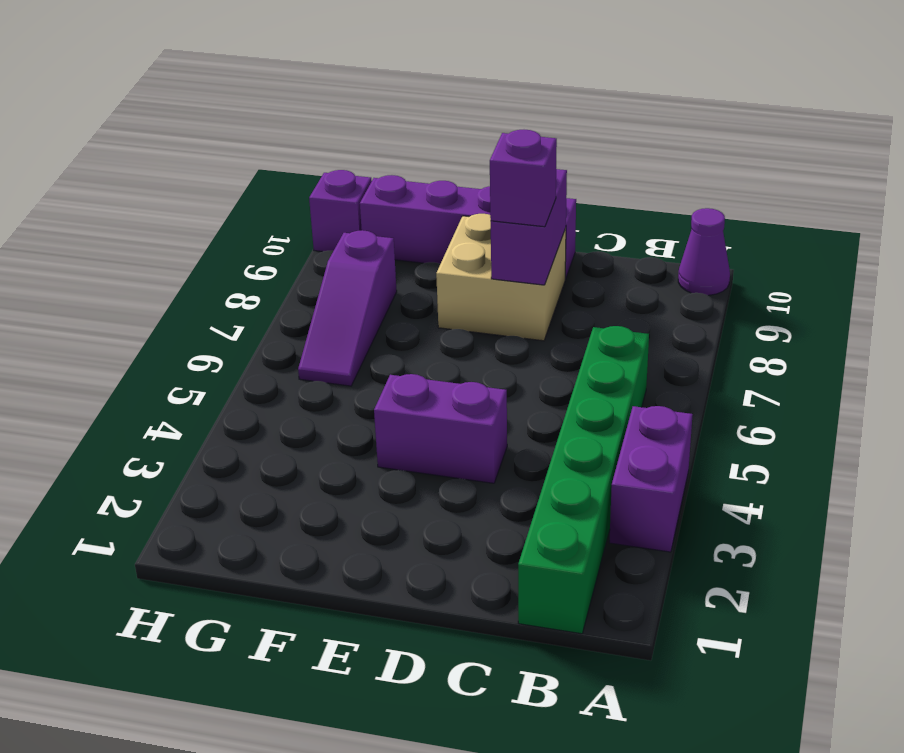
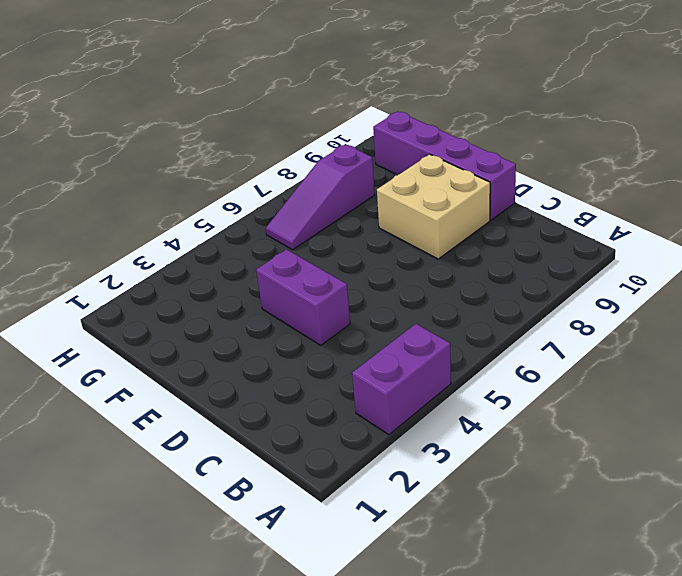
none -> purple 1x1 cone [678,208,730,295]
none -> green 1x6 brick [518,326,649,634]

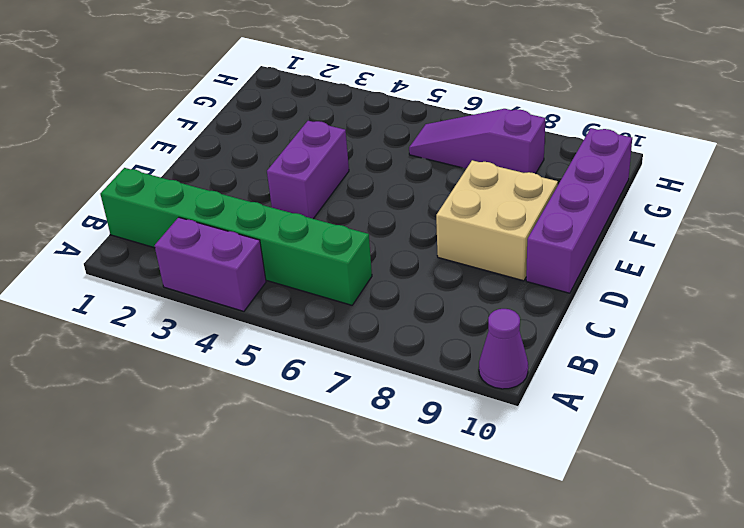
none -> purple 1x1 brick [309,170,372,252]
none -> purple 1x2 brick [491,169,567,285]

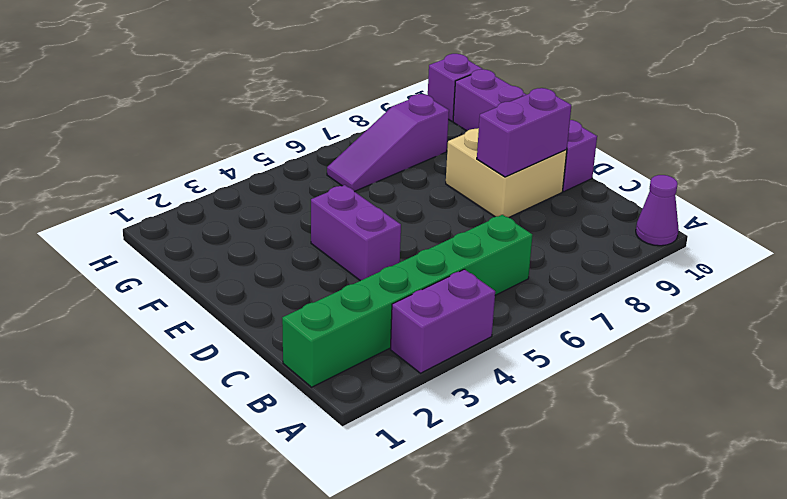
none -> purple 1x1 brick [490,130,557,227]

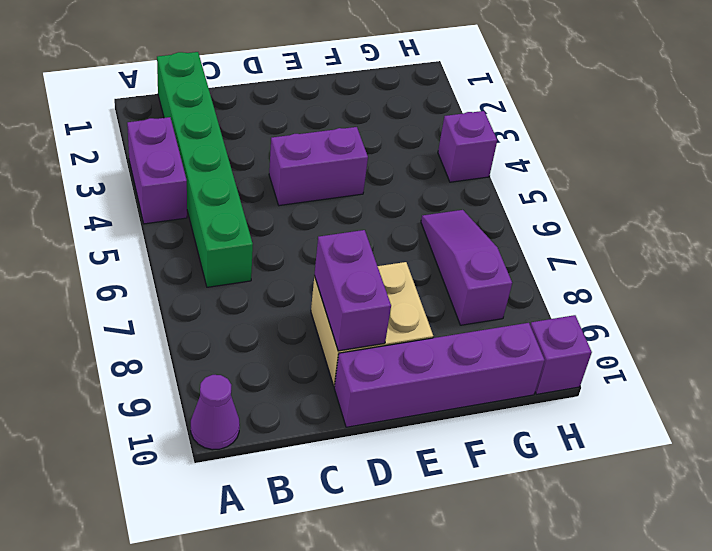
purple 1x1 brick [438,111,497,182] -> purple 1x1 brick moved to [490,130,557,227]

